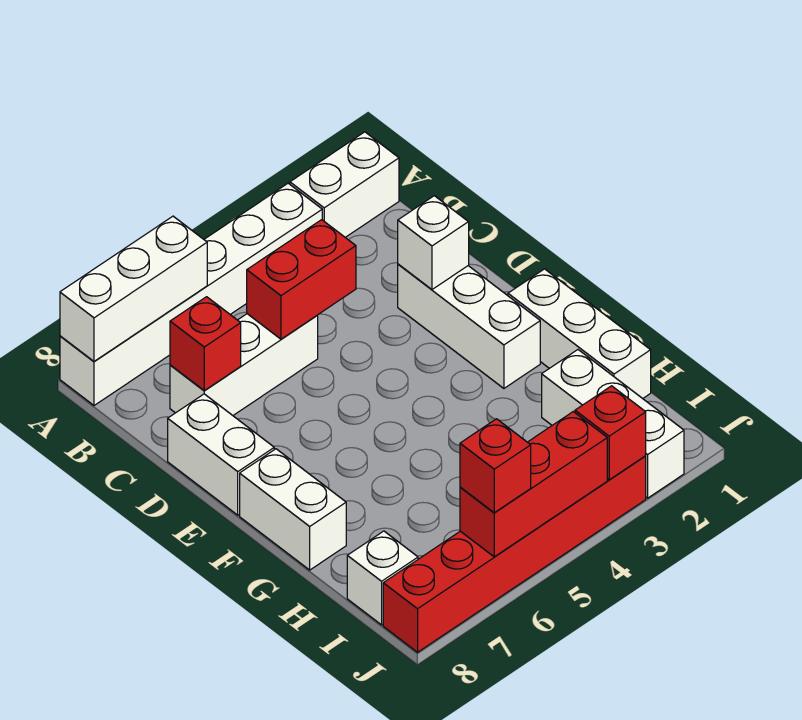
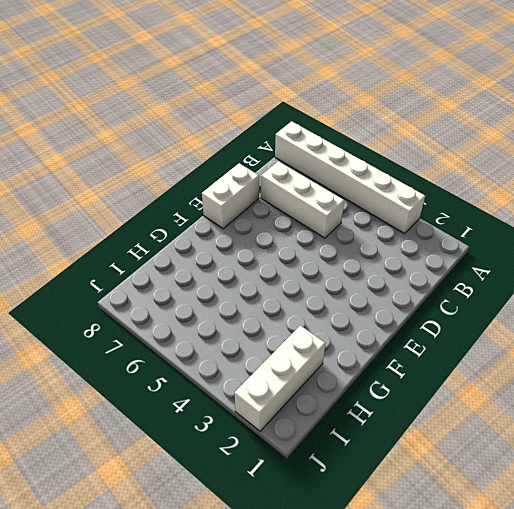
none -> white 1x2 brick [290,132,399,237]
none -> white 1x3 brick [398,264,540,388]
none -> white 1x3 brick [508,269,651,399]

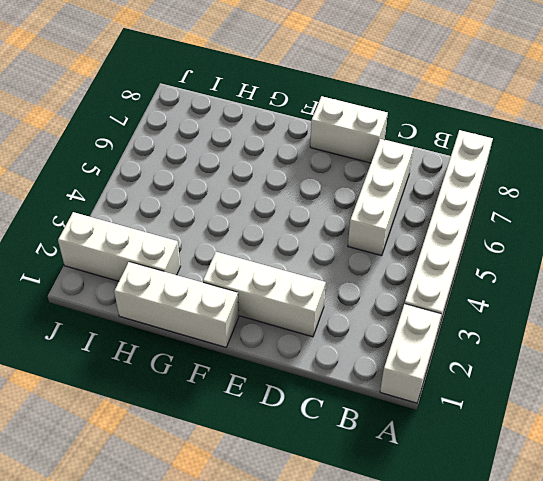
none -> white 1x2 brick [240,449,346,570]
none -> white 1x1 brick [347,531,418,625]
none -> red 1x6 brick [383,456,646,652]

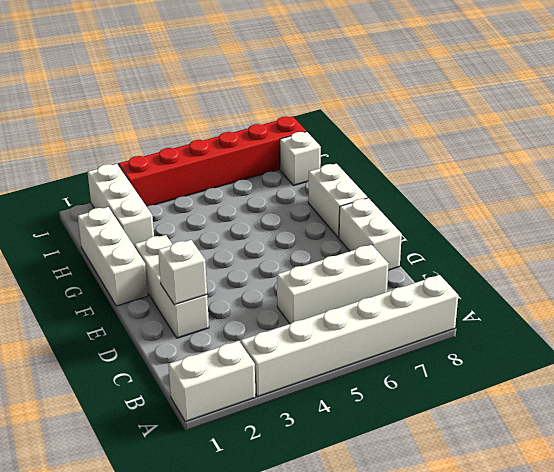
none -> white 1x3 brick [60,216,207,362]
none -> red 1x2 brick [247,220,356,339]
none -> red 1x1 brick [170,297,241,390]

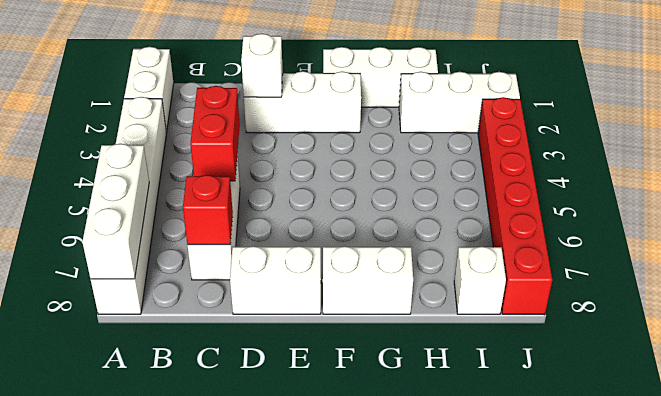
none -> red 1x1 brick [575,386,646,480]
none -> red 1x3 brick [460,412,607,557]
none -> red 1x1 brick [460,419,531,513]

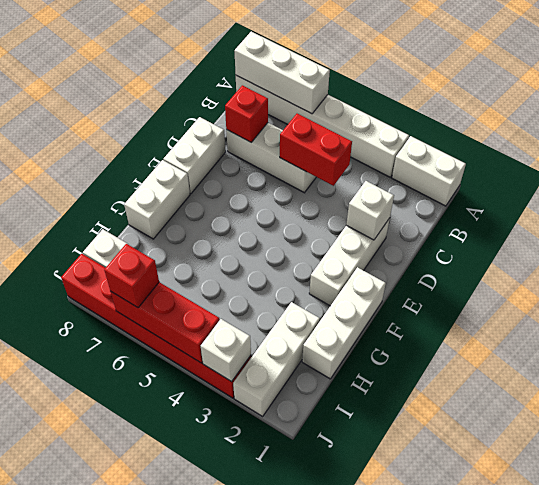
white 1x1 brick [201,319,251,382] -> red 1x1 brick [575,386,646,480]

